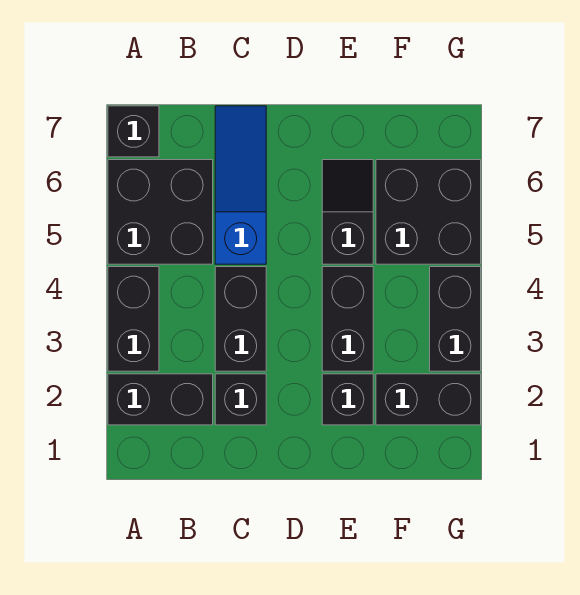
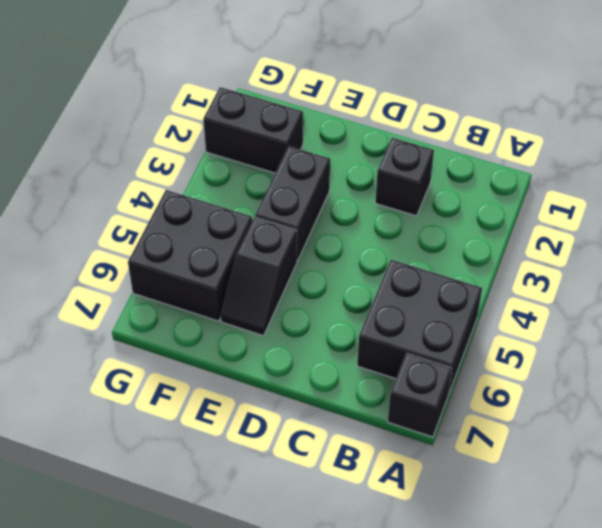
none -> black 1x2 brick [108,374,213,425]
none -> black 1x2 brick [108,267,159,371]
none -> black 1x2 brick [215,267,266,371]

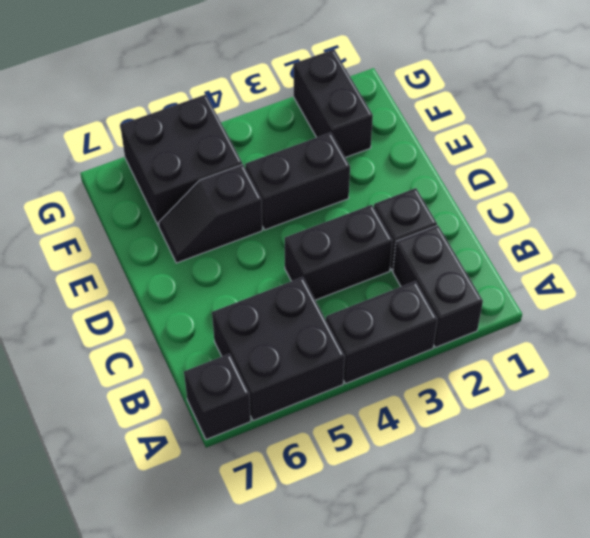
none -> blue 1x3 slope [215,106,266,264]
none -> black 1x1 brick [322,374,373,425]
none -> black 1x2 brick [430,267,481,371]

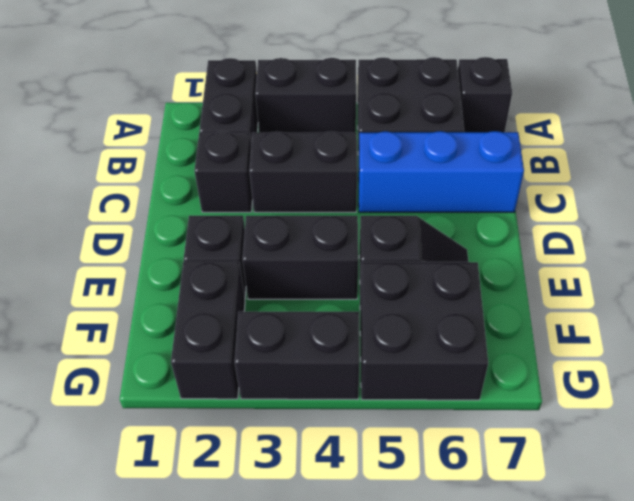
blue 1x3 brick [358,131,524,212] -> blue 1x3 slope [215,106,266,264]

